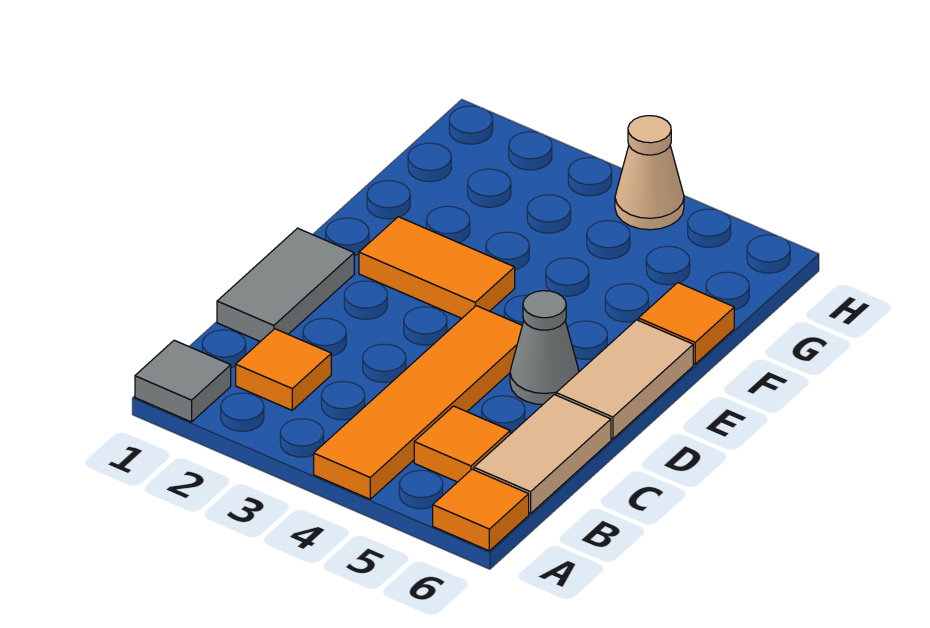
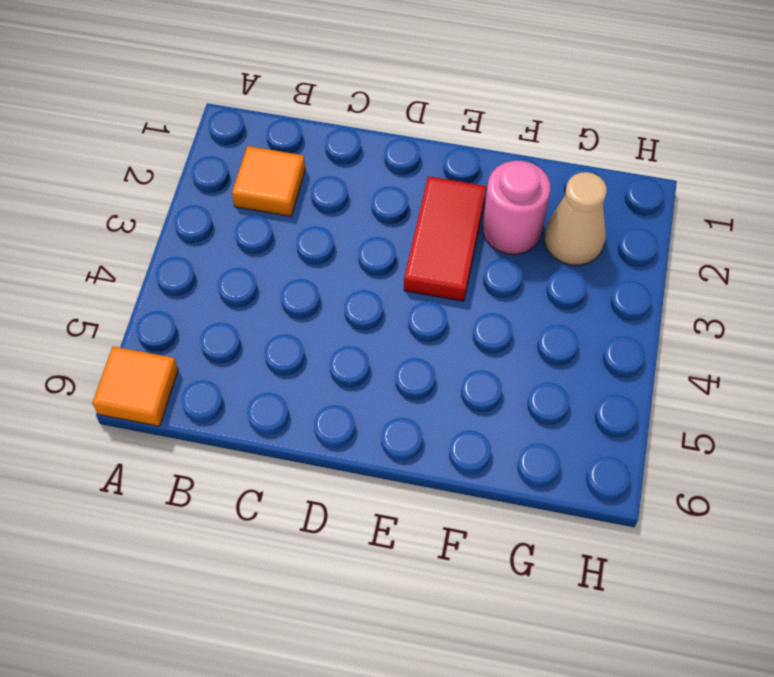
red 1x2 tile [404,176,486,301] -> orange 1x2 tile [359,217,515,318]
pink 1x1 round brick [483,161,550,254] -> none
tan 1x1 cone [545,172,607,265] -> tan 1x1 cone moved to [615,116,684,230]
none -> grey 1x1 tile [135,340,231,422]
none -> orange 1x4 tile [314,306,522,499]
none -> orange 1x1 tile [414,406,510,482]

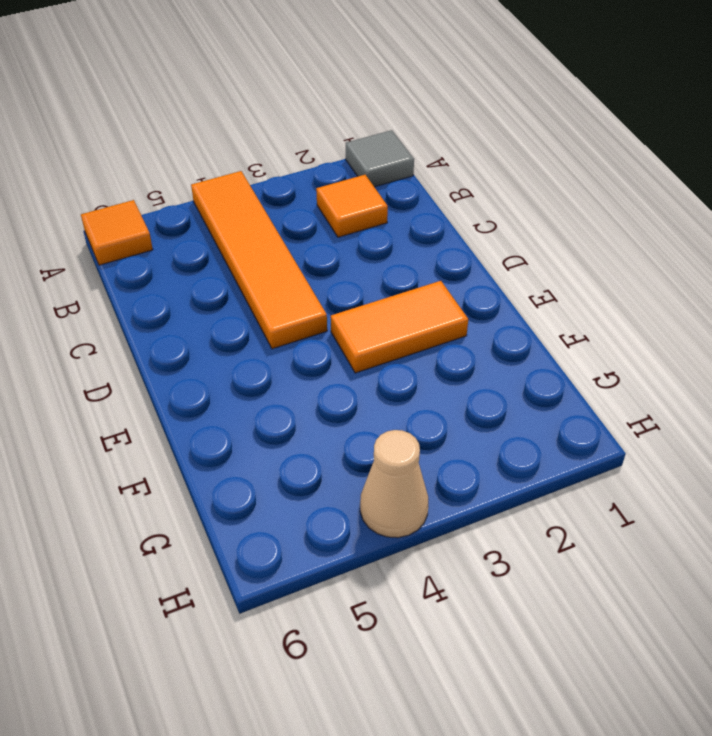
none -> orange 1x1 tile [414,406,510,482]
none -> tan 1x2 tile [474,395,611,514]
none -> grey 1x2 tile [217,228,354,342]

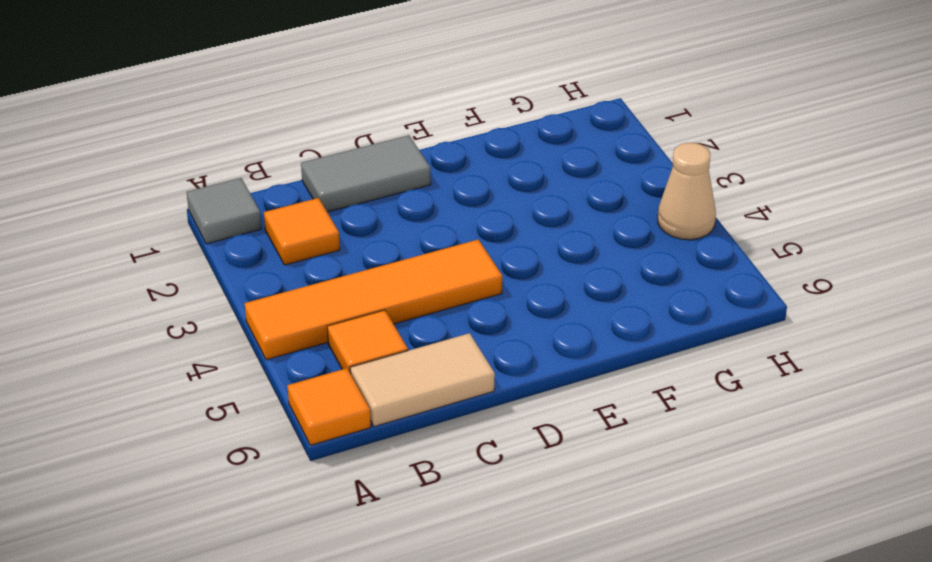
none -> grey 1x1 cone [510,291,579,405]
none -> tan 1x2 tile [556,320,693,439]
none -> orange 1x2 tile [359,217,515,318]

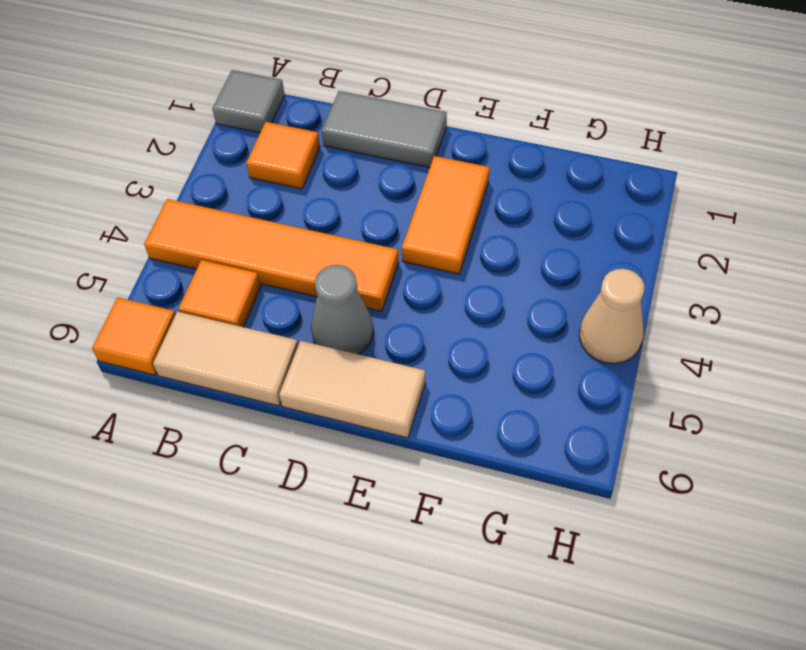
none -> orange 1x1 tile [639,283,734,364]

